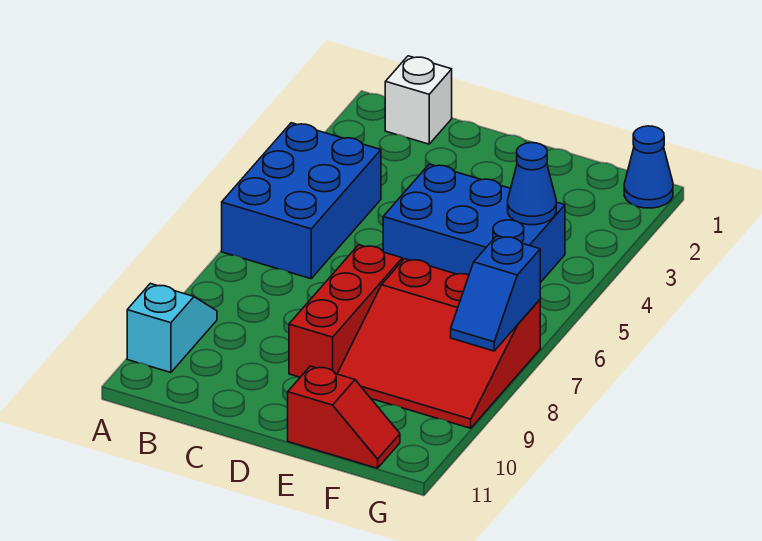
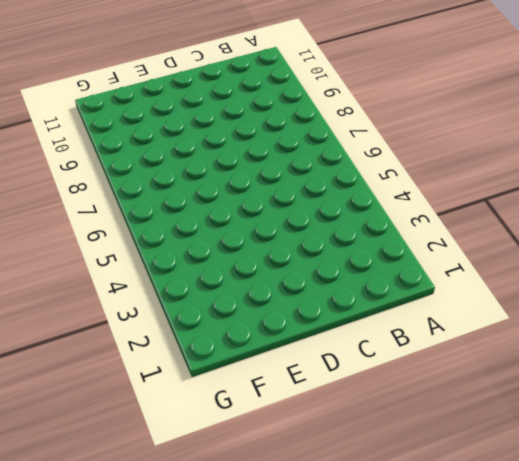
none -> blue 2x3 brick [222,123,381,279]
none -> cyan 1x2 slope [127,284,217,373]

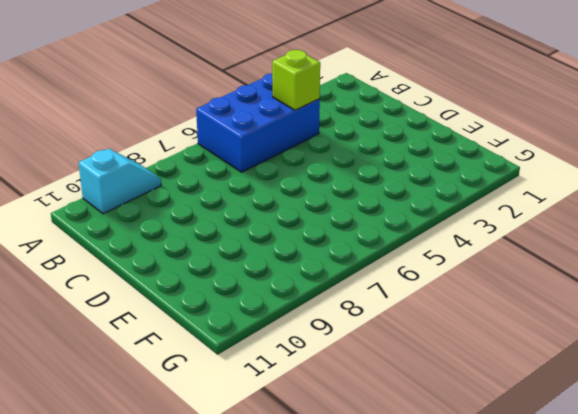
lime 1x1 brick [272,50,320,110] -> none
none -> white 1x1 brick [385,56,452,144]
none -> blue 2x3 brick [383,164,565,283]

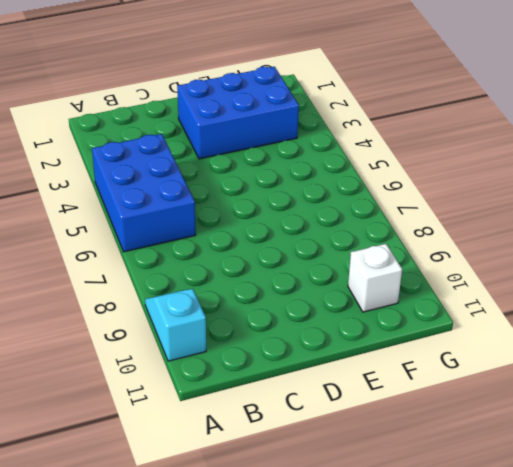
blue 2x3 brick [177,67,299,159] -> blue 2x3 brick moved to [383,164,565,283]
white 1x1 brick [348,244,402,312] -> white 1x1 brick moved to [385,56,452,144]
none -> red 1x3 brick [289,245,402,377]
none -> red 3x3 slope [337,259,540,428]

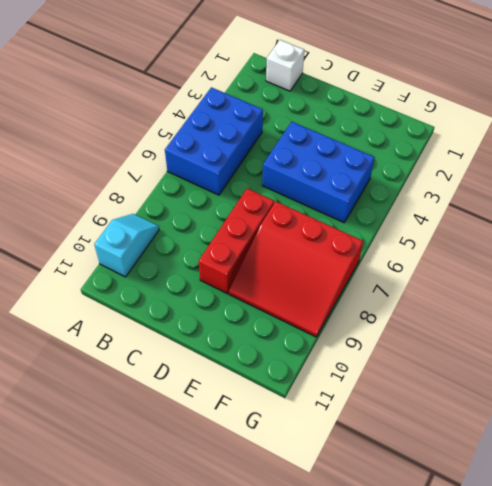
none -> red 1x2 slope [288,366,400,468]
none -> blue 1x1 cone [624,126,673,208]

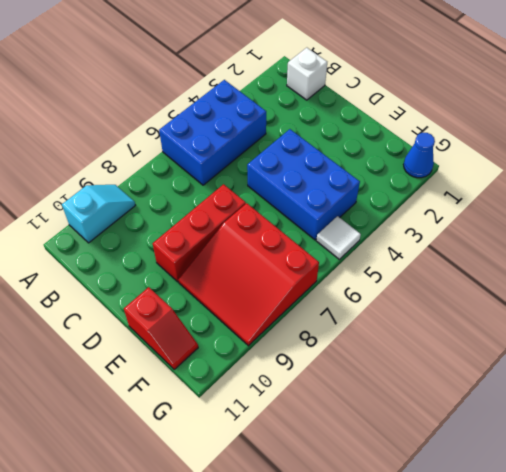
white 1x1 tile [316,216,361,259] -> none
none -> blue 1x1 cone [508,143,556,225]
none -> blue 1x2 slope [451,236,540,351]

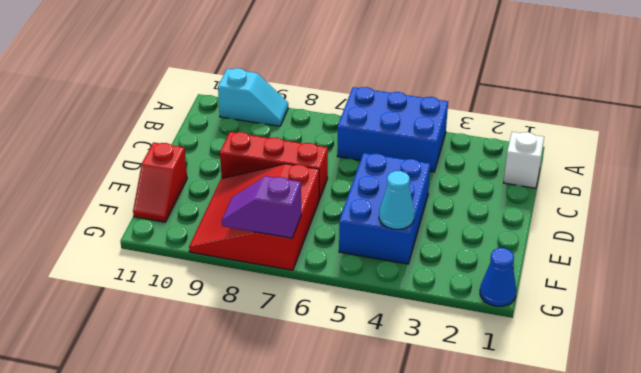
cyan 1x1 cone [379,171,414,229] -> blue 1x1 cone [508,143,556,225]
purple 1x2 slope [222,176,301,238] -> blue 1x2 slope [451,236,540,351]

